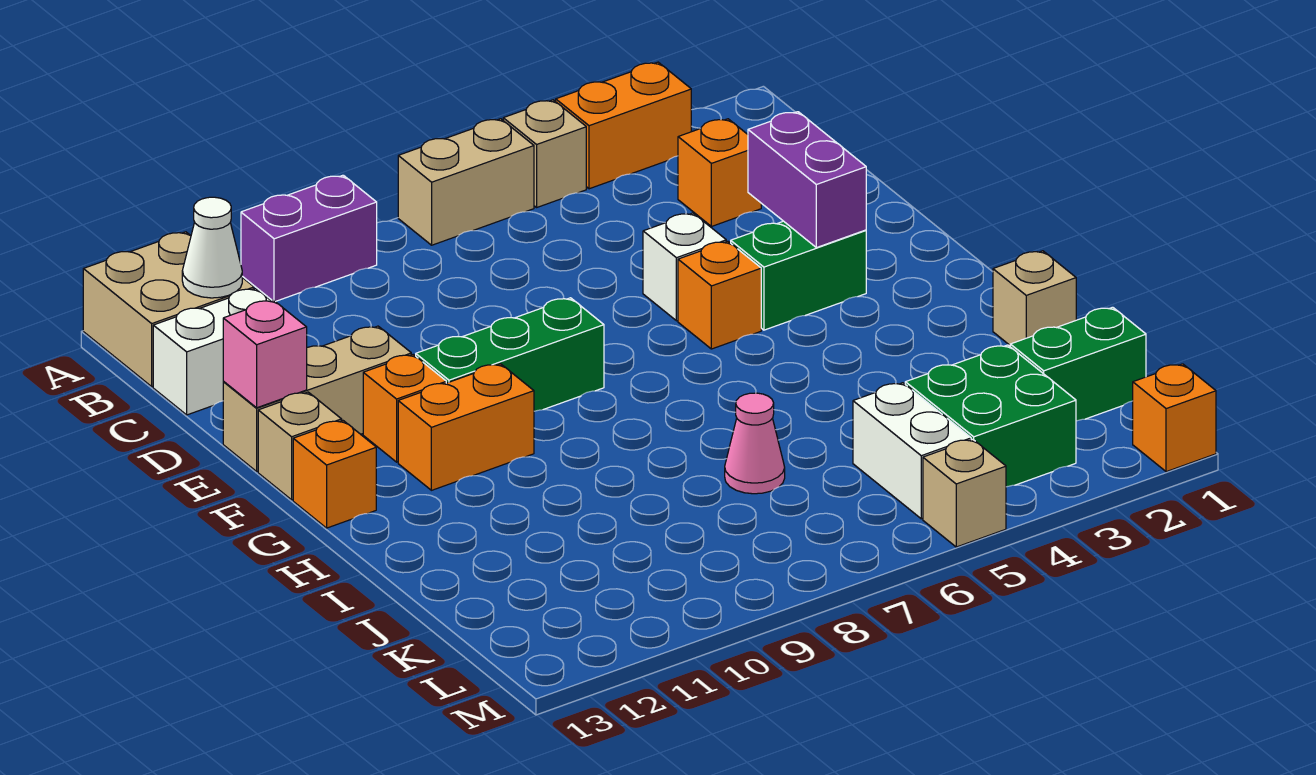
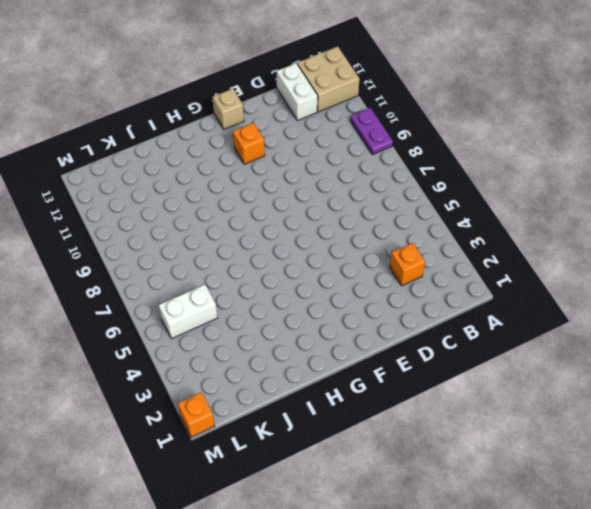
purple 1x2 plate [350,108,393,155] -> purple 1x2 brick [241,175,377,302]
none -> orange 1x2 brick [556,62,691,189]
none -> tan 1x1 brick [503,100,586,207]
none -> tan 1x2 brick [398,119,534,245]

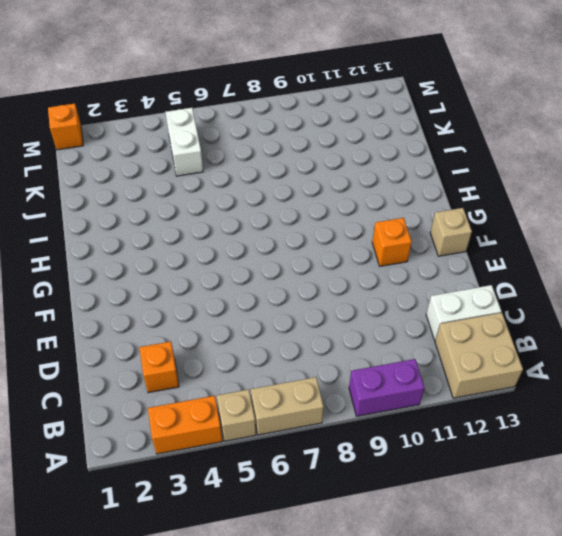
none -> white 1x1 brick [643,213,726,321]
none -> tan 1x3 brick [223,326,411,471]
none -> green 1x2 brick [731,221,866,330]

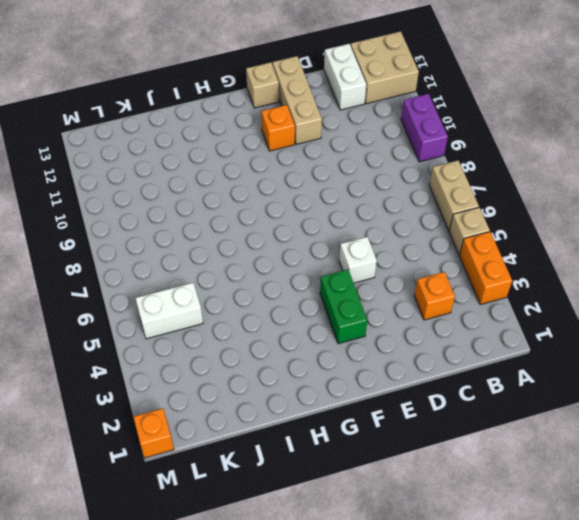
none -> orange 1x1 brick [678,241,761,349]
none -> green 1x3 brick [416,298,604,411]
none -> orange 1x2 brick [398,364,534,490]

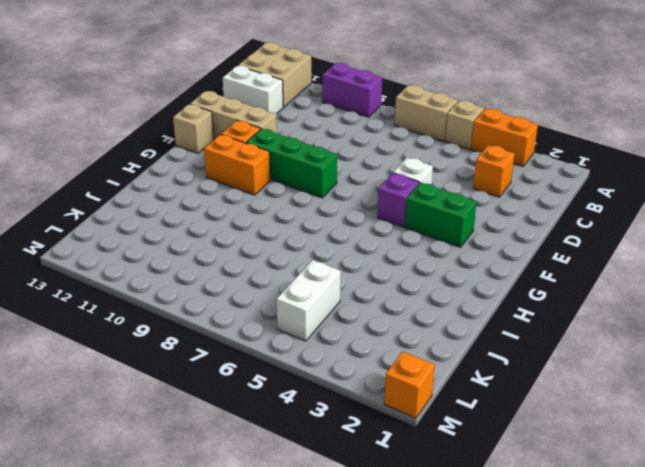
purple 1x1 brick [377,173,419,227] -> orange 1x1 brick [678,241,761,349]
none -> orange 1x1 brick [293,421,376,528]
none -> tan 1x1 brick [993,251,1076,345]
none -> pink 1x1 cone [725,393,785,494]

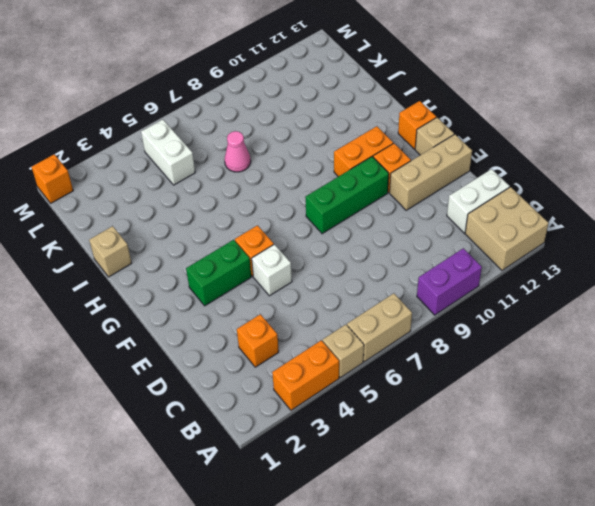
none -> green 1x2 brick [1010,307,1146,421]
none -> green 2x2 brick [905,345,1076,487]
none -> tan 1x1 brick [923,439,1006,547]

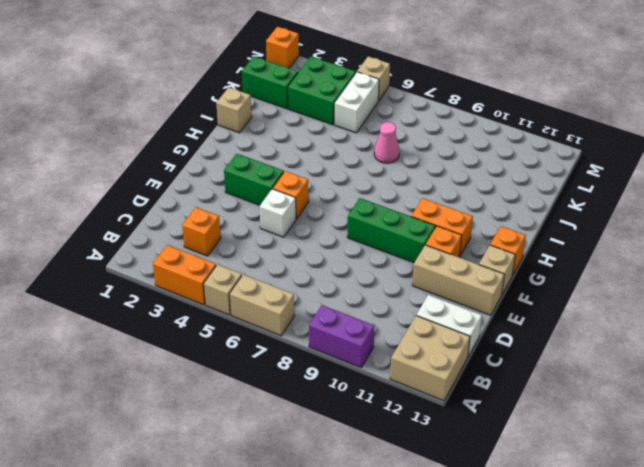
none -> white 1x1 cone [182,197,242,298]
none -> purple 1x2 brick [748,112,866,248]
none -> pink 1x1 brick [223,300,307,408]

